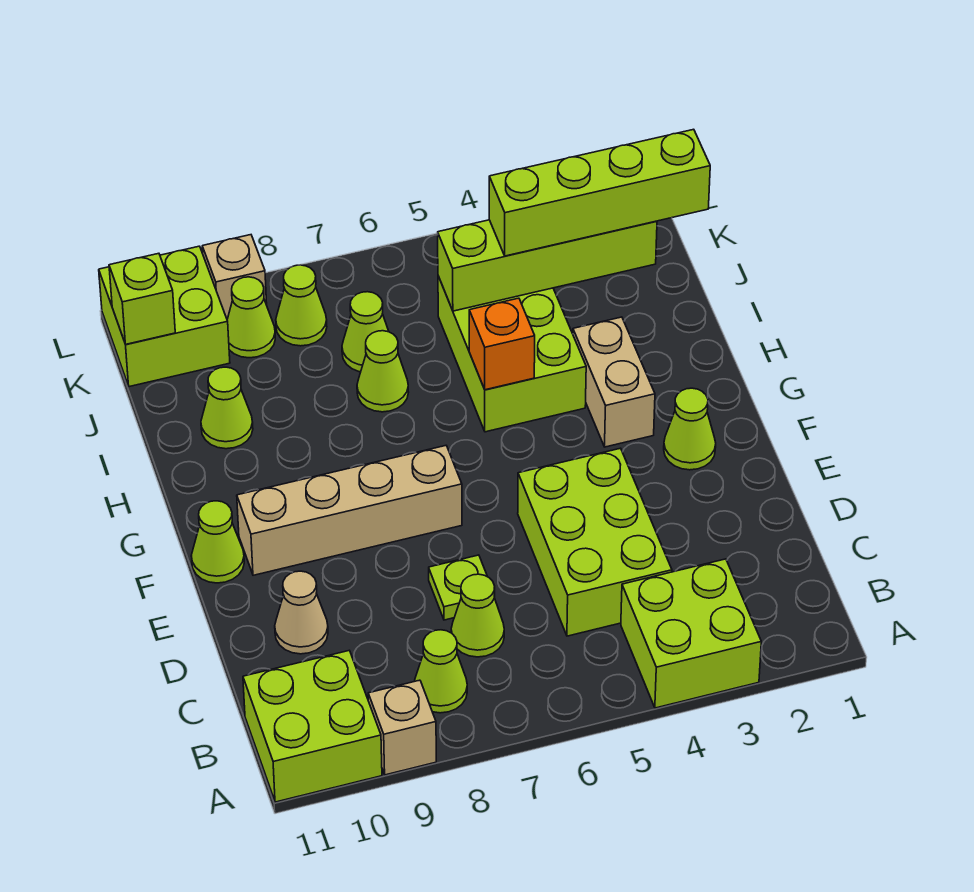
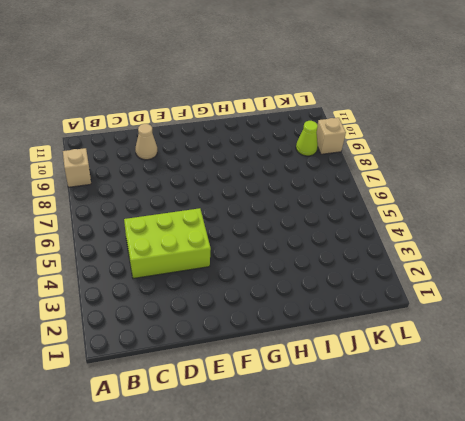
none -> lime 2x2 brick [621,559,761,708]
none -> lime 2x2 brick [243,651,382,802]
none -> lime 1x1 cone [415,630,467,713]

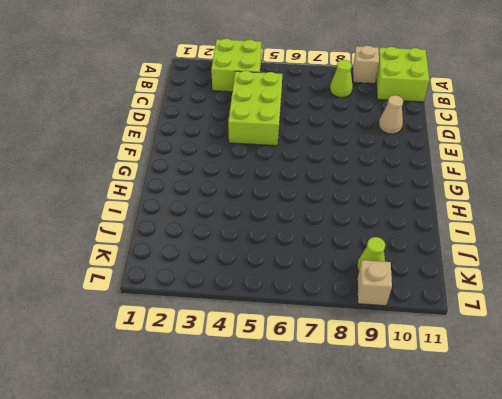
none -> lime 1x1 cone [451,574,504,657]
none -> lime 1x1 plate [429,555,495,620]
none -> lime 1x1 cone [664,388,716,470]

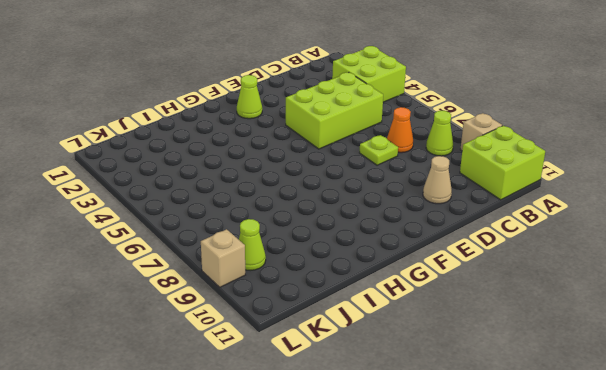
orange 1x1 cone [387,107,413,153] -> lime 1x1 cone [451,574,504,657]
none -> tan 1x4 brick [237,446,462,575]
none -> lime 1x1 cone [191,501,244,583]
none -> tan 1x2 brick [573,317,655,447]

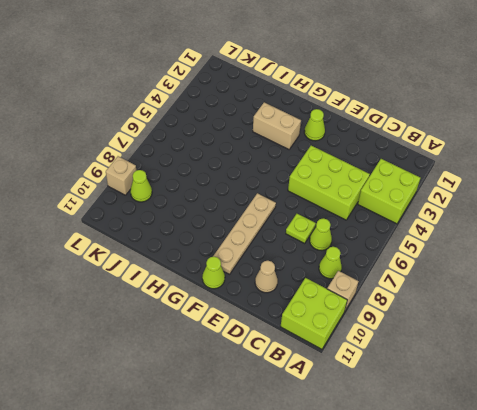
tan 1x4 plate [213,193,276,274] -> tan 1x4 brick [237,446,462,575]
none -> lime 2x3 brick [438,276,586,432]
none -> lime 1x1 cone [357,331,409,412]
none -> lime 1x1 cone [201,367,253,449]

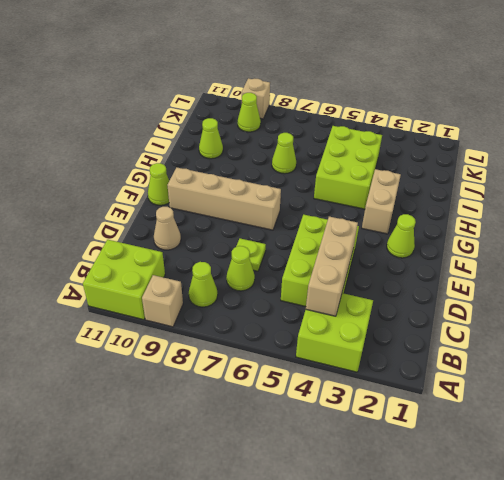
tan 1x3 brick [306,217,358,316] -> none
none -> lime 1x1 cone [342,292,389,372]
none -> lime 1x1 cone [276,265,327,346]
none -> lime 2x2 brick [99,246,230,387]

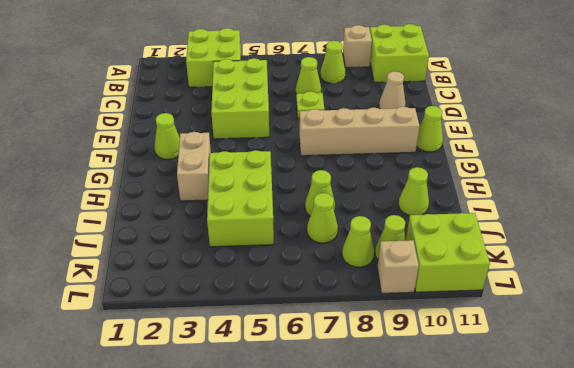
none -> orange 1x1 brick [469,298,535,390]
none -> lime 1x4 brick [438,220,657,311]
none -> lime 1x1 brick [109,253,175,345]

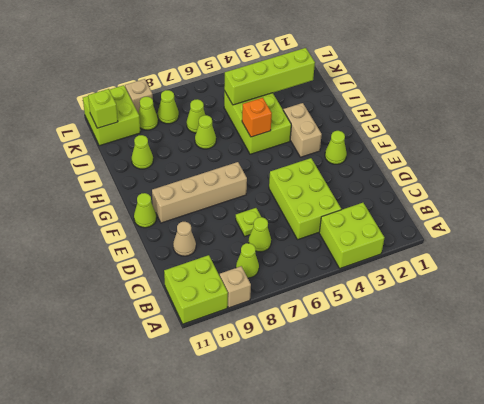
none -> lime 1x4 brick [489,129,710,256]

